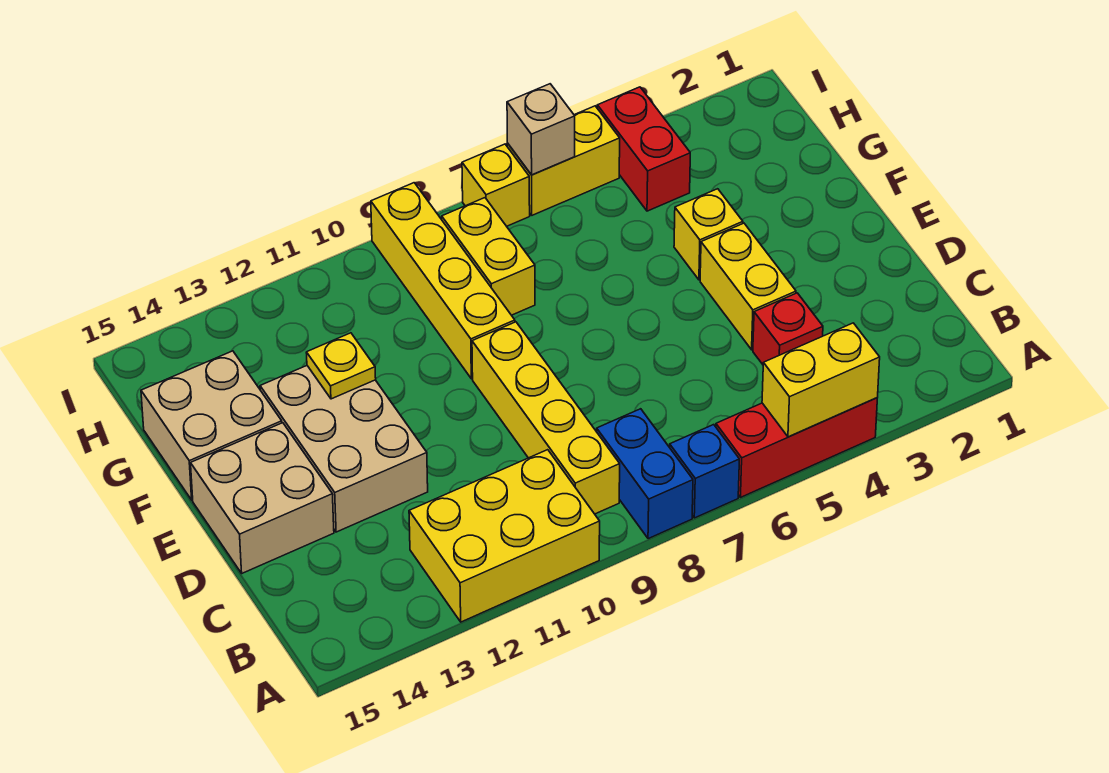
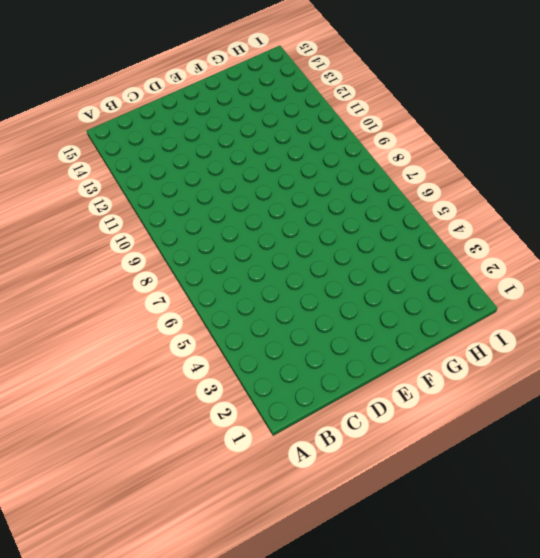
none -> red 1x3 brick [716,398,877,497]
none -> blue 1x1 brick [670,425,739,518]
none -> blue 1x2 brick [597,409,693,539]

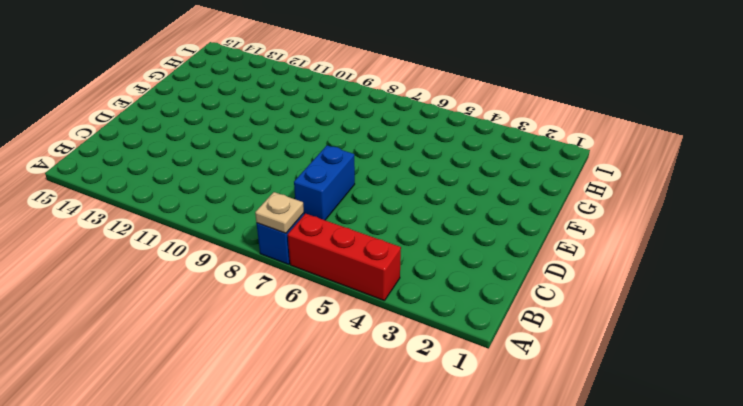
tan 1x1 plate [255,192,304,233] -> none
blue 1x2 brick [294,146,355,220] -> blue 1x2 brick moved to [597,409,693,539]
none -> yellow 2x3 brick [409,450,600,622]
none -> yellow 1x4 brick [472,322,620,514]
none -> red 1x1 brick [753,293,823,364]

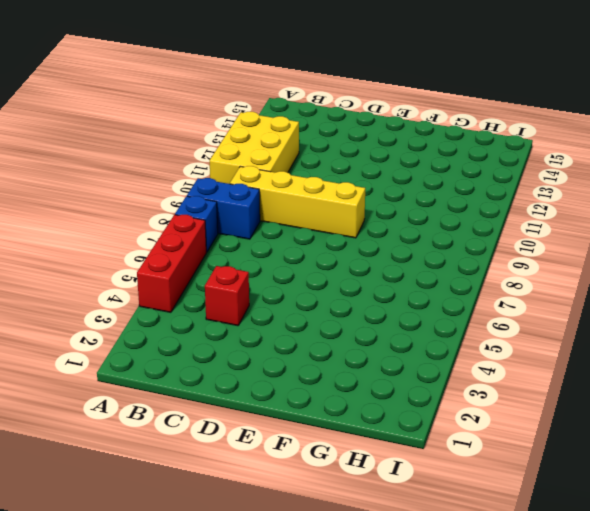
none -> yellow 1x2 brick [700,223,796,350]
none -> tan 2x3 brick [260,366,428,532]
none -> tan 2x2 brick [191,423,334,573]

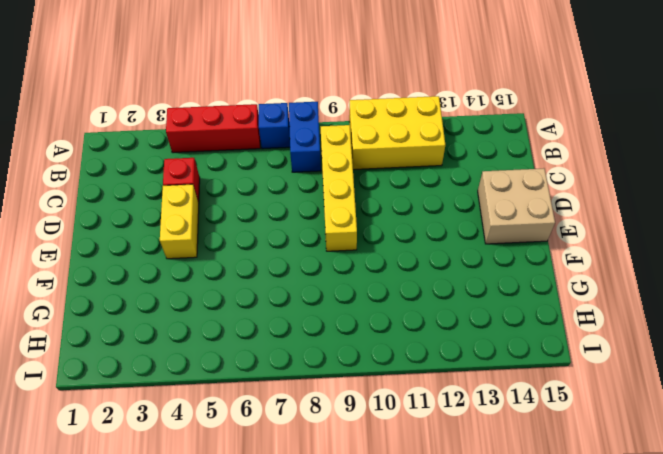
none -> tan 2x3 brick [260,366,428,532]
none -> yellow 1x1 brick [674,189,743,280]
none -> yellow 1x4 brick [371,183,515,379]

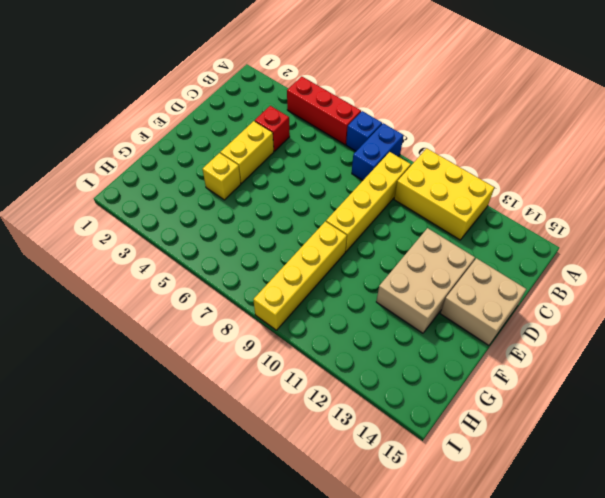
none -> tan 2x2 brick [141,351,282,500]
none -> yellow 1x2 brick [442,198,535,315]
none -> red 1x2 brick [597,87,690,211]

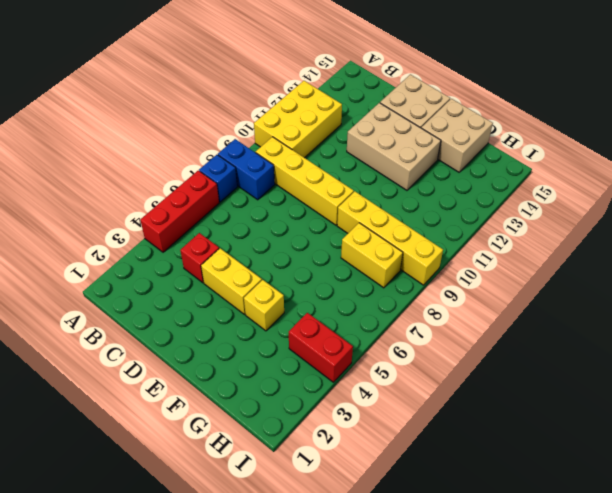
none -> yellow 1x2 brick [507,106,620,215]
none -> yellow 1x1 brick [462,144,530,226]
none -> yellow 1x2 brick [762,323,880,437]

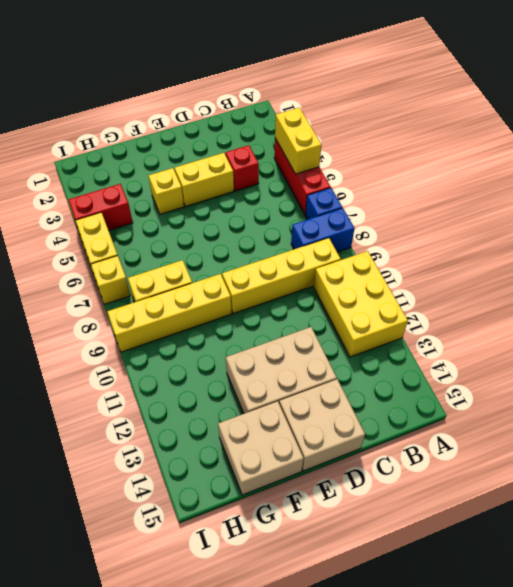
none -> yellow 1x1 plate [306,333,376,399]
none -> tan 1x1 brick [507,84,575,175]

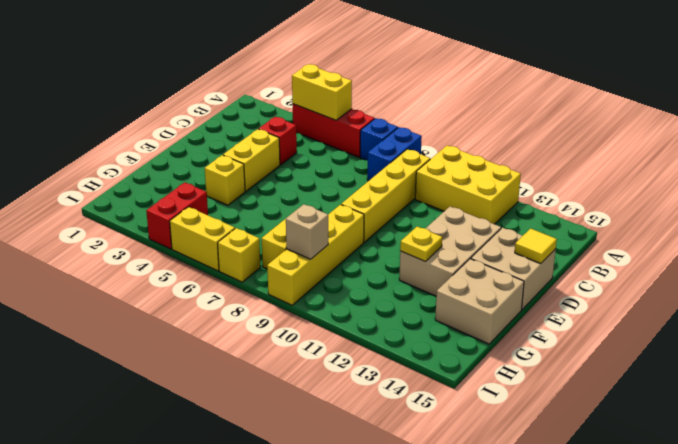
yellow 1x1 tile [515,229,557,264] -> none
tan 1x1 brick [286,204,328,259] -> tan 1x1 brick moved to [507,84,575,175]

